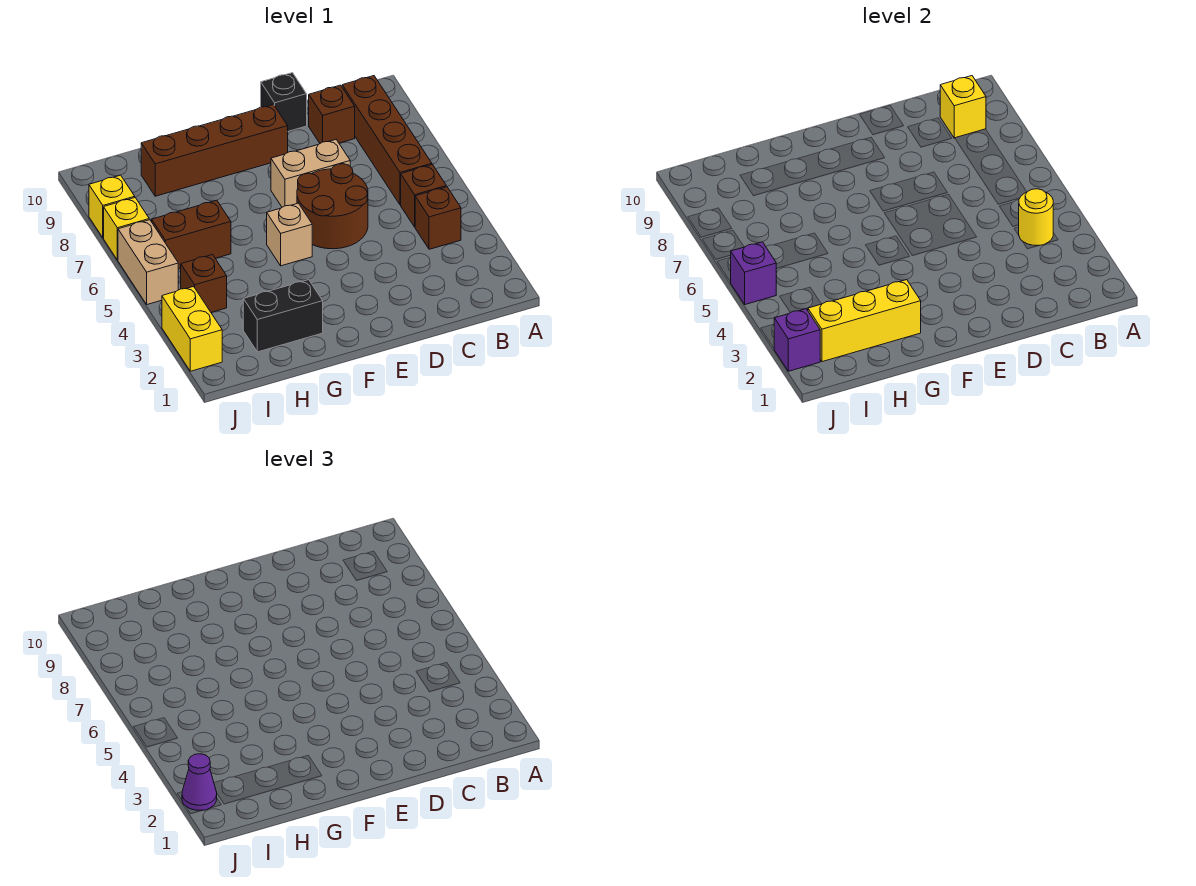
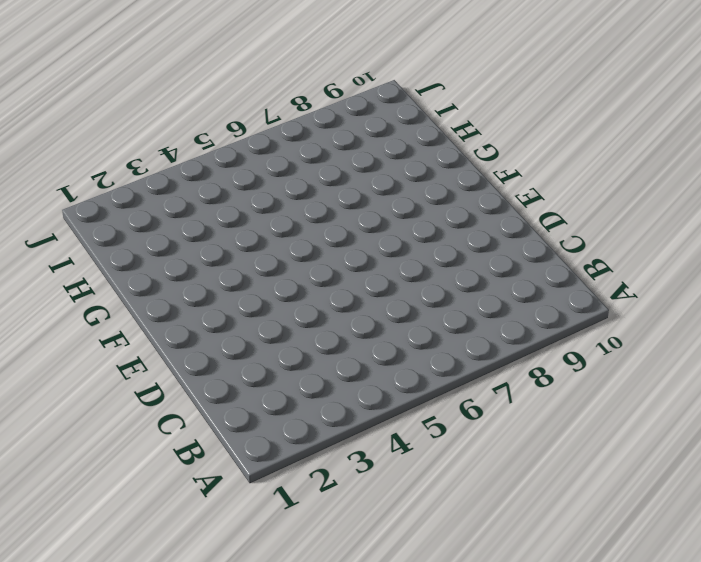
none -> brown 1x1 brick [415,187,461,249]
none -> brown 1x1 brick [401,164,446,227]
none -> brown 1x4 brick [342,76,432,205]

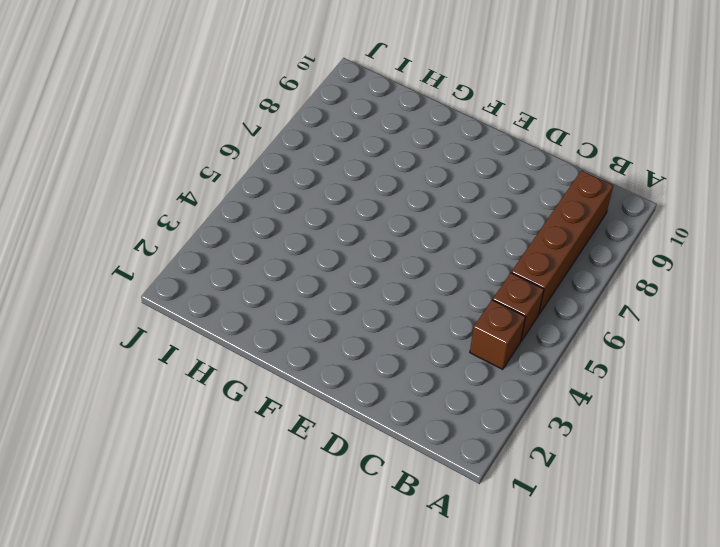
none -> brown 1x1 brick [309,85,355,143]
none -> brown 2x2 round brick [297,164,368,249]
none -> tan 1x2 brick [271,140,350,207]

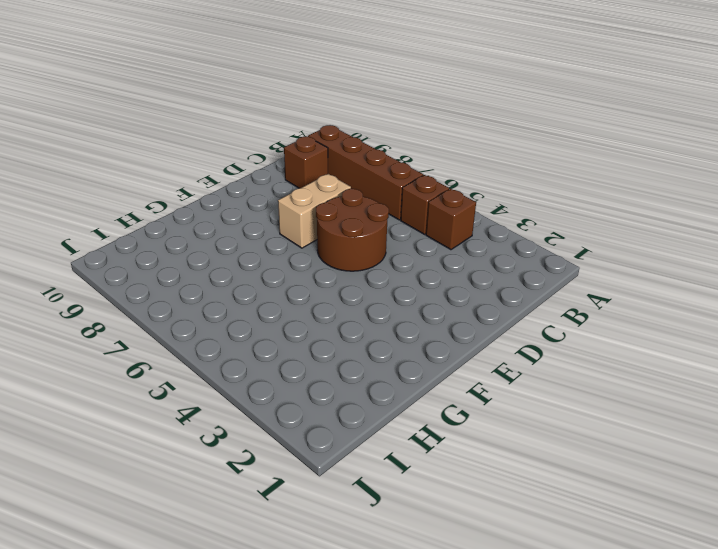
none -> black 1x1 brick [261,73,307,131]
none -> brown 1x4 brick [141,105,288,196]
none -> tan 1x1 brick [267,203,312,266]

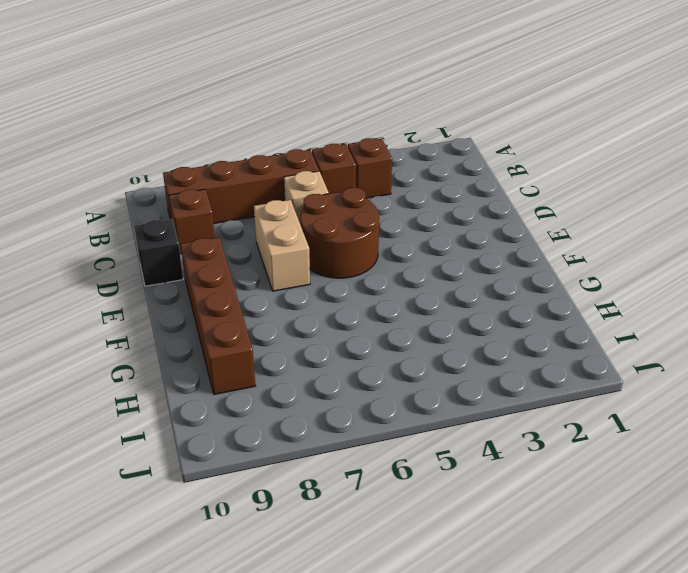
tan 1x1 brick [284,171,329,225] -> tan 1x1 brick moved to [267,203,312,266]
none -> black 1x2 brick [243,280,323,352]
none -> brown 1x2 brick [152,200,231,269]
none -> brown 1x1 brick [181,255,227,312]

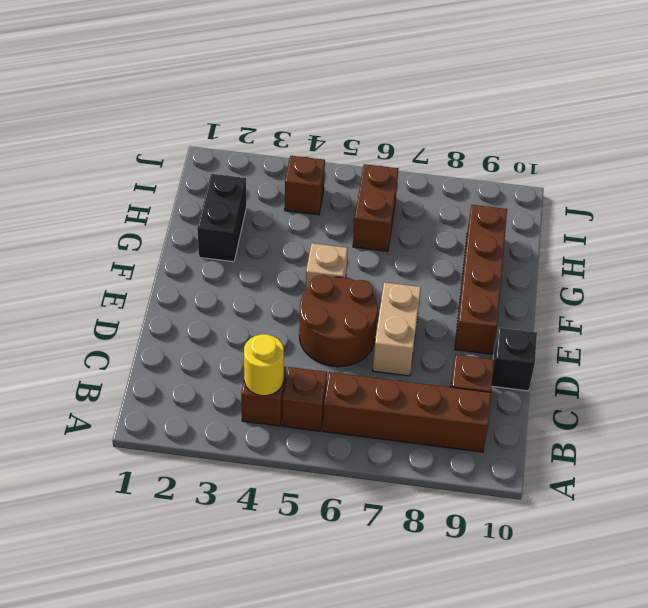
none -> yellow 1x2 brick [162,286,222,371]
none -> tan 1x2 brick [118,220,178,304]
none -> yellow 1x1 brick [104,198,149,260]

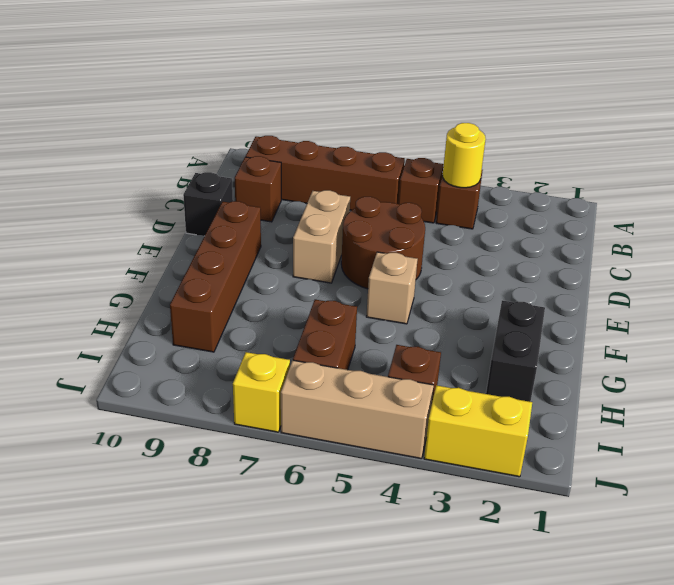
tan 1x3 brick [281,360,434,459] -> tan 1x2 brick [118,220,178,304]
none -> yellow 1x1 brick [89,175,135,238]
none -> yellow 1x1 brick [940,76,986,138]
none -> yellow 1x3 brick [808,280,921,362]

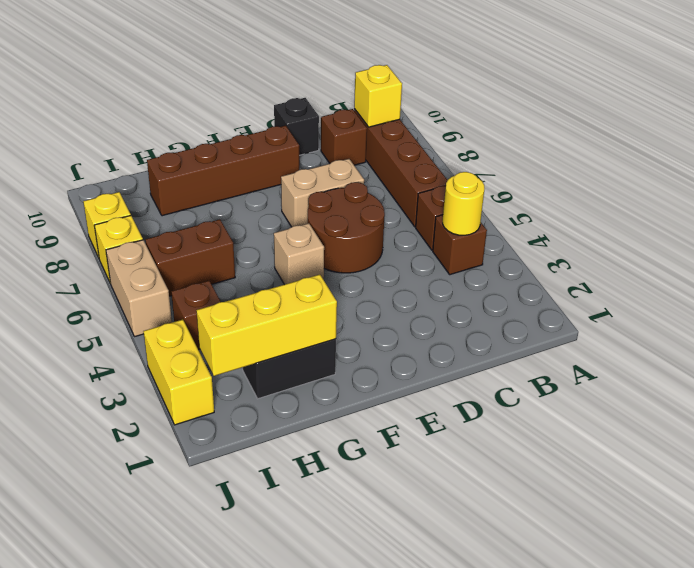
none -> purple 1x1 brick [774,309,820,371]
none -> purple 1x1 brick [731,242,777,304]
none -> purple 1x1 cone [182,754,217,811]

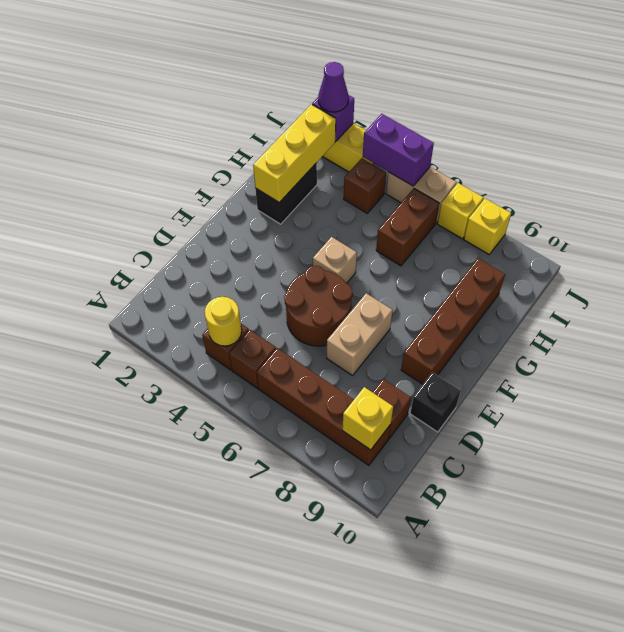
purple 1x2 brick [363,114,434,186] -> purple 1x1 brick [731,242,777,304]

